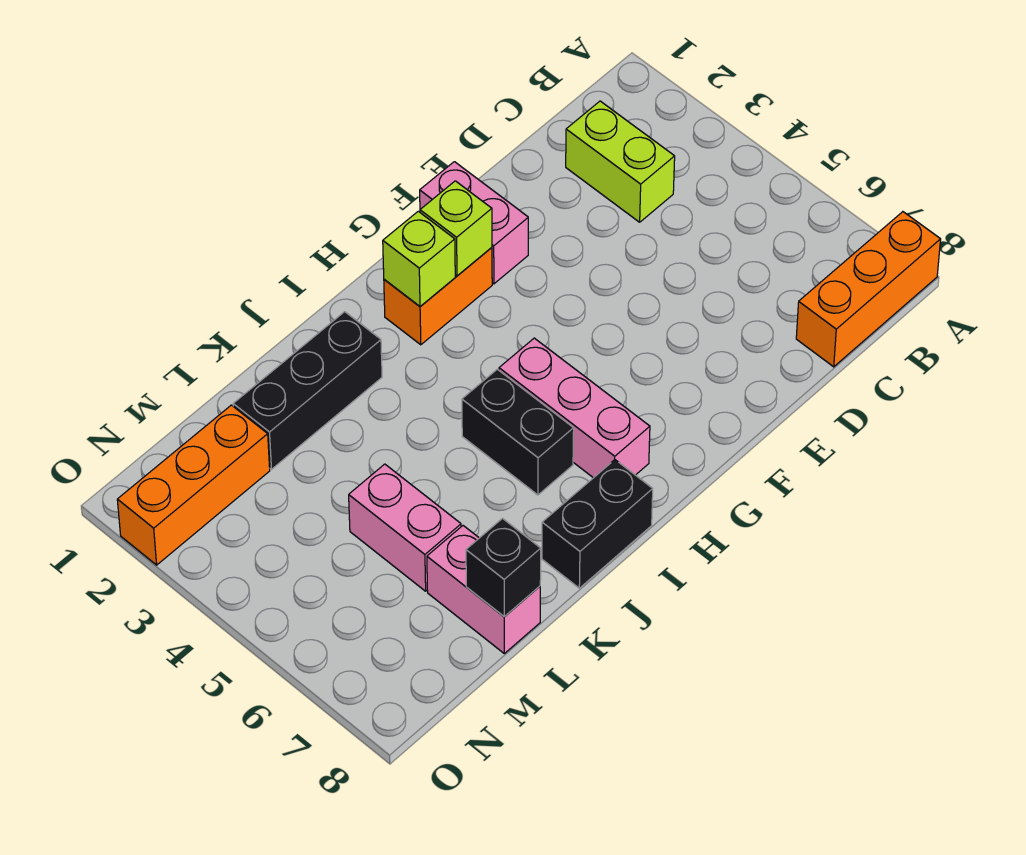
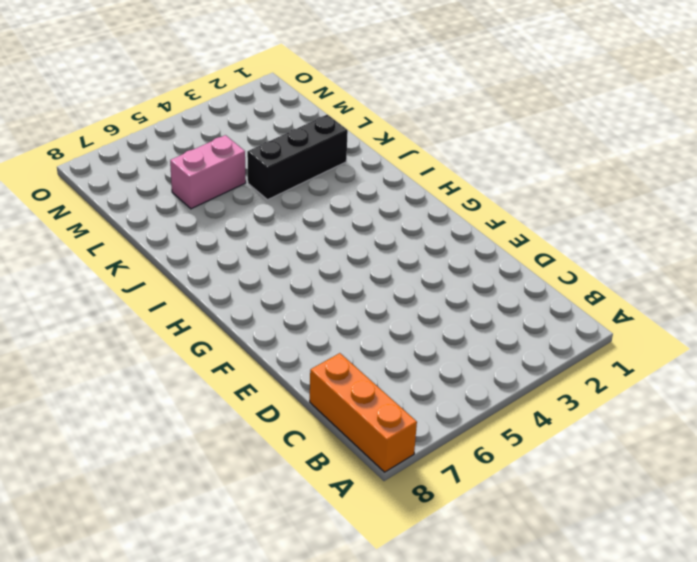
black 1x3 brick [247,115,348,200] -> black 1x3 brick turned to [233,312,382,469]
none -> lime 1x2 brick [566,101,675,222]
none -> pink 1x2 brick [420,162,528,284]
none -> orange 1x2 brick [384,247,492,345]

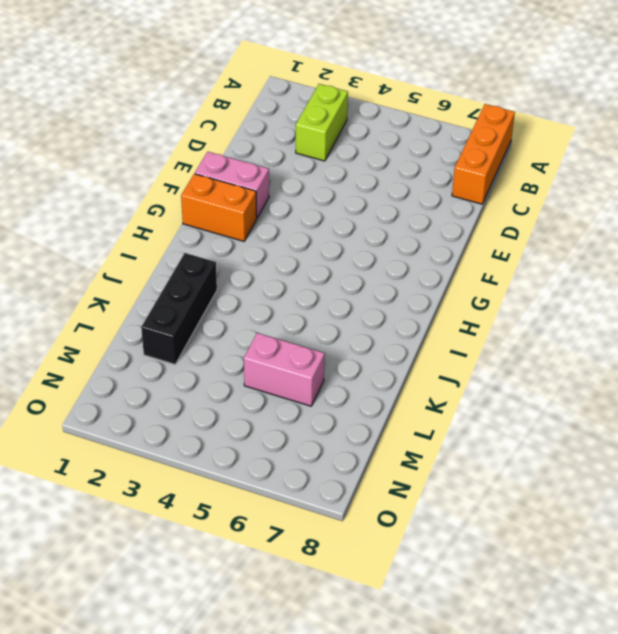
lime 1x2 brick [296,84,348,161] -> lime 1x2 brick turned to [566,101,675,222]
orange 1x2 brick [181,174,257,241] -> orange 1x2 brick turned to [384,247,492,345]
none -> pink 1x3 brick [499,338,650,478]
none -> black 1x2 brick [462,369,574,495]
none -> black 1x2 brick [542,460,653,588]

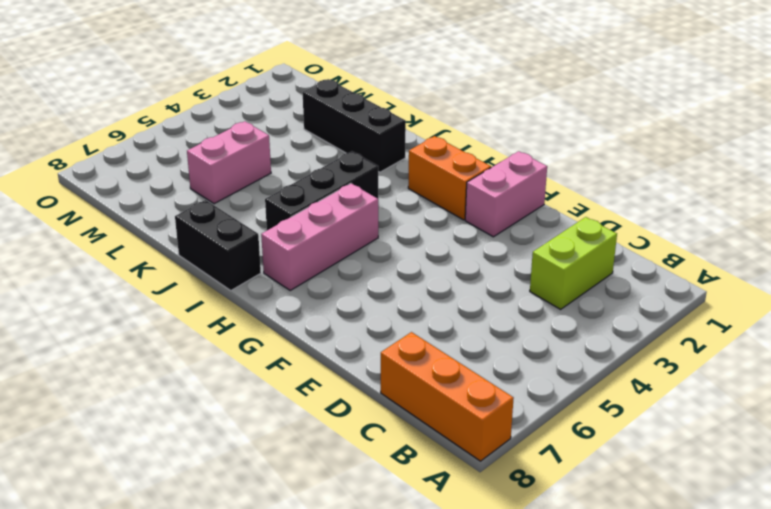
black 1x3 brick [265,152,379,230] -> black 1x2 brick [462,369,574,495]
none -> pink 1x2 brick [427,526,540,653]
none -> orange 1x3 brick [117,405,270,565]
none -> lime 1x1 brick [420,181,492,276]

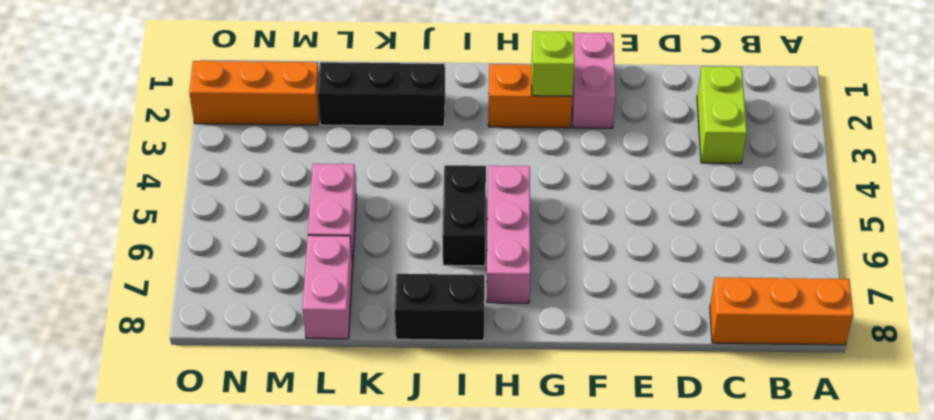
none -> lime 1x1 brick [383,211,455,306]
none -> black 1x1 brick [466,519,541,617]

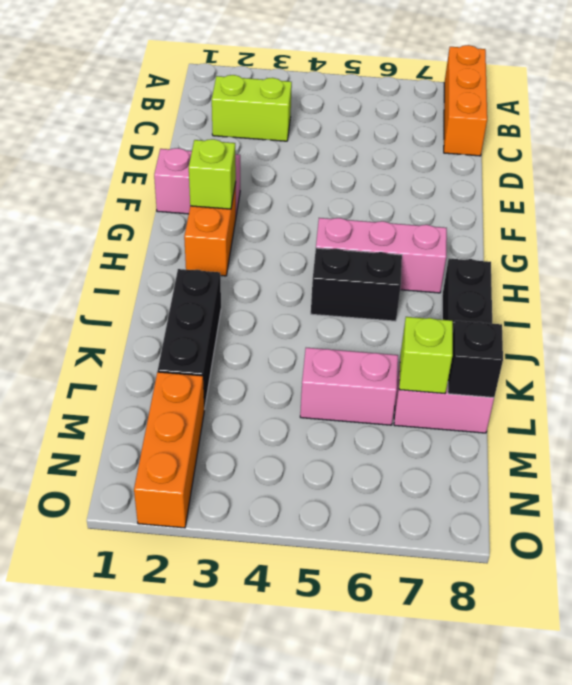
lime 1x1 brick [399,317,453,393] -> lime 1x1 brick moved to [383,211,455,306]

